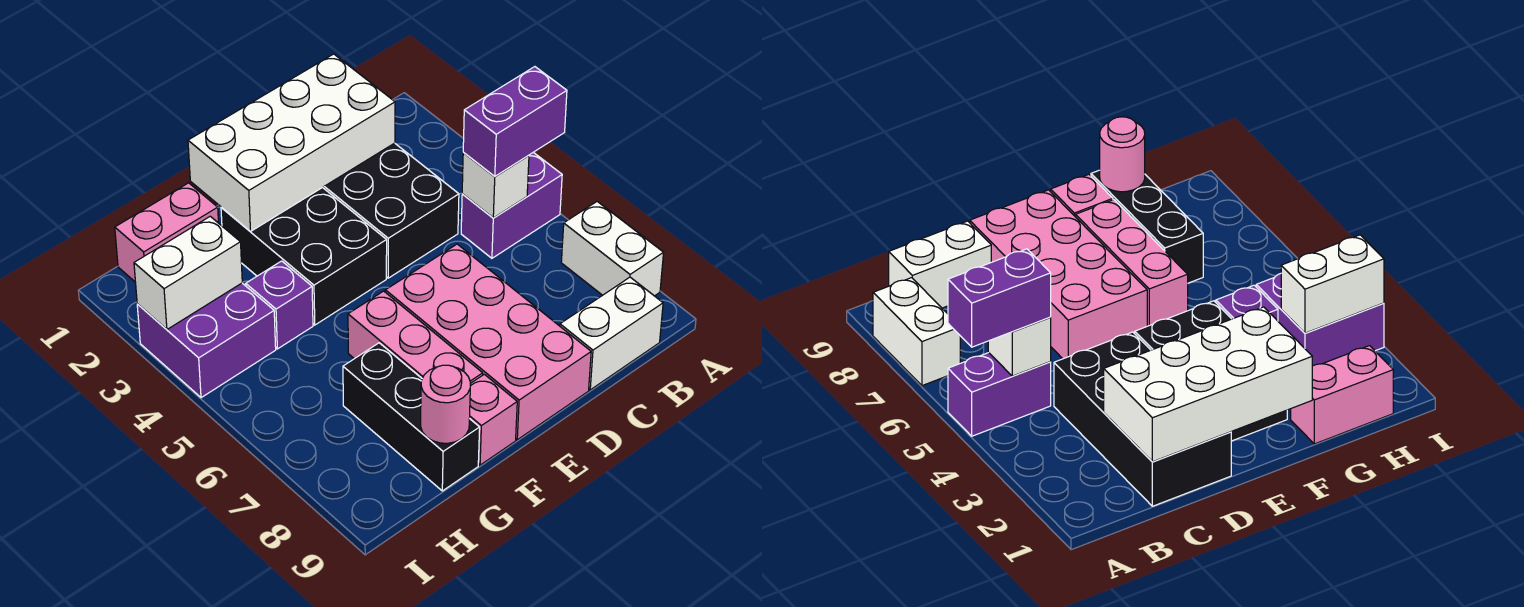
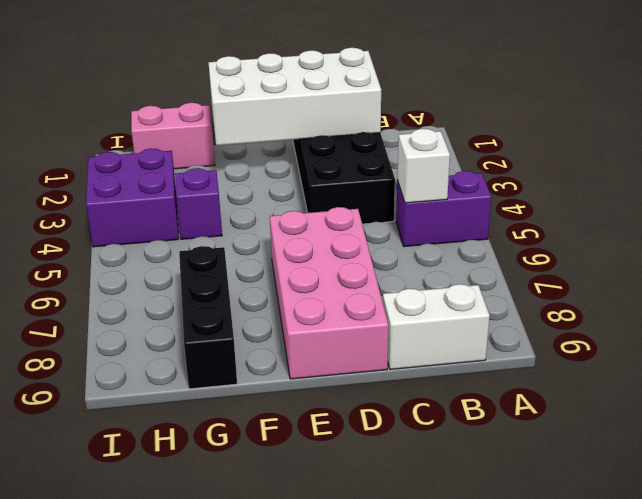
none -> white 1x2 brick [561,202,663,296]
none -> black 2x3 brick [221,187,387,325]
none -> pink 1x3 brick [348,291,483,383]

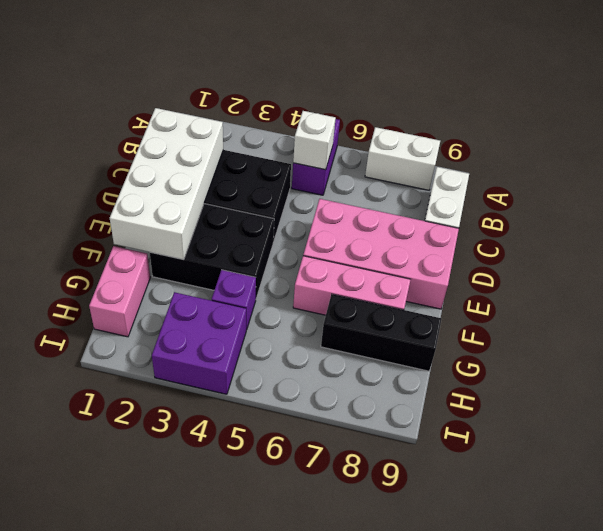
none -> pink 1x1 brick [470,374,517,465]
none -> pink 1x1 round brick [421,365,471,443]
none -> white 1x2 brick [134,216,242,329]

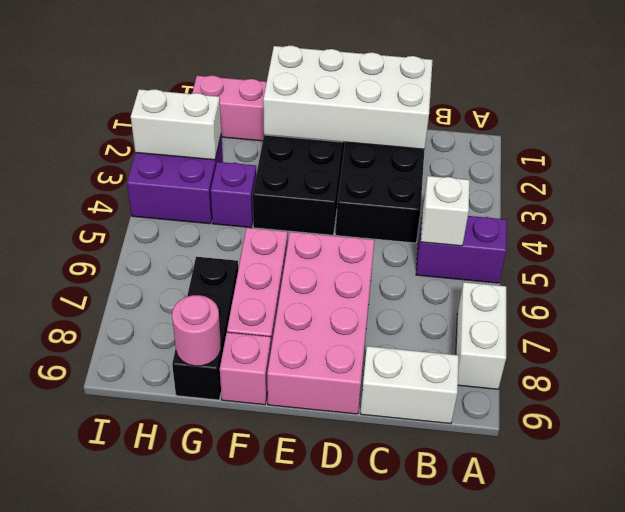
none -> purple 1x2 brick [463,67,567,176]

